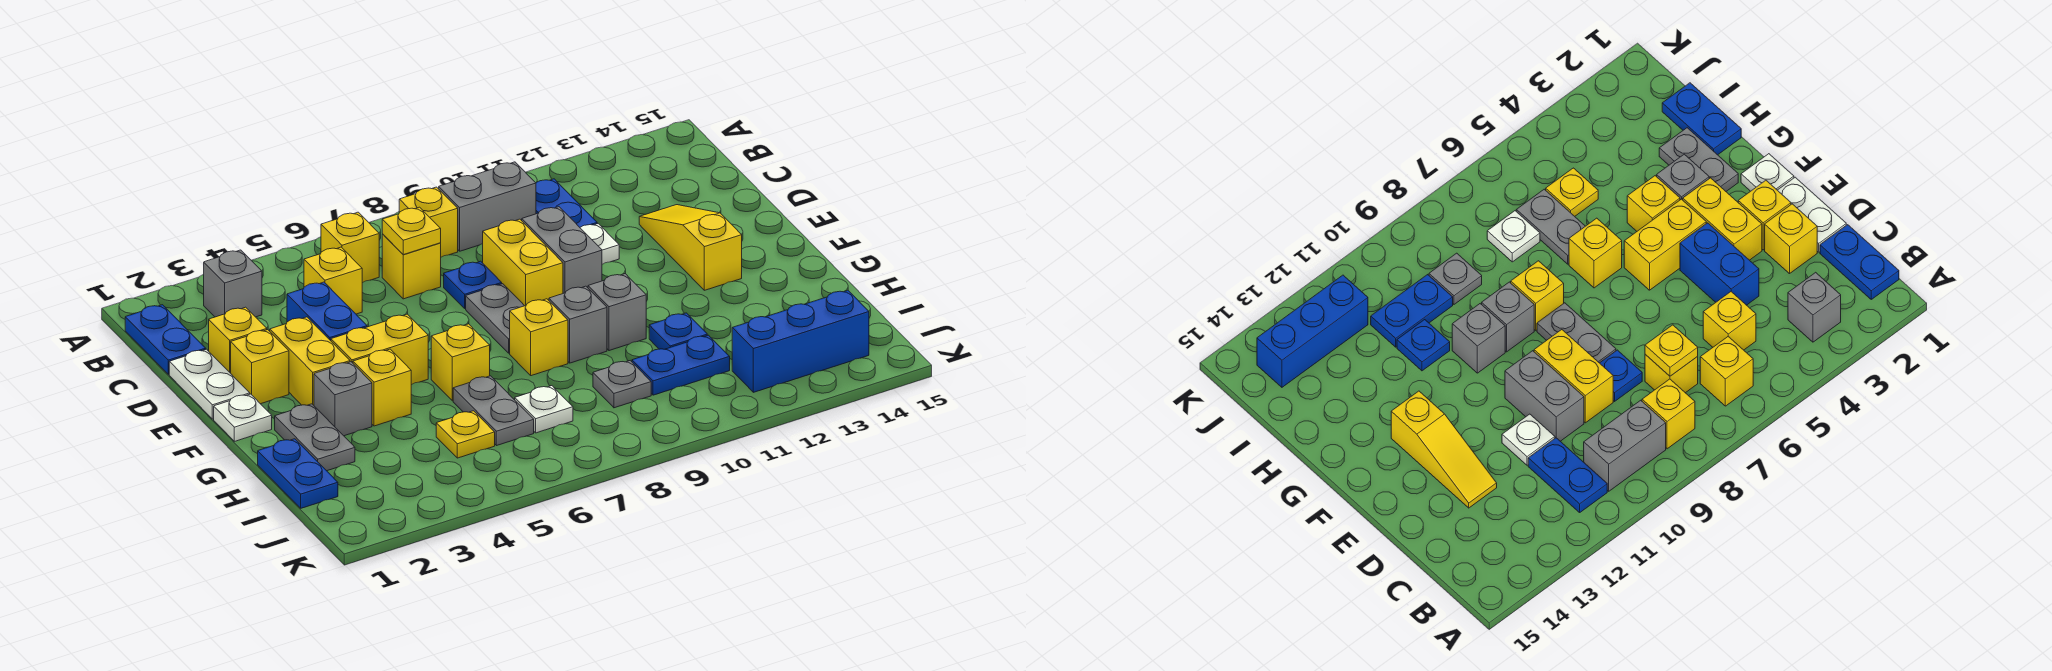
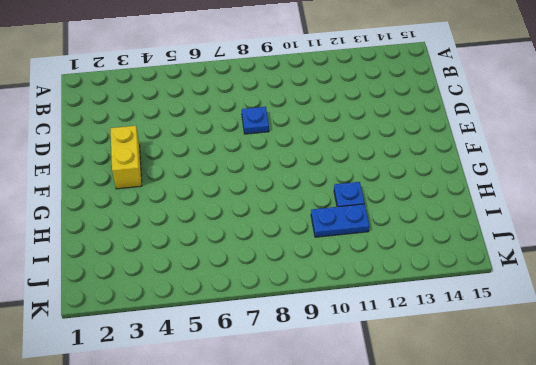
none -> blue 1x2 plate [125,305,206,374]
none -> grey 1x1 brick [204,250,262,317]
none -> yellow 1x1 brick [321,212,379,283]
none -> yellow 1x1 brick [399,187,458,257]

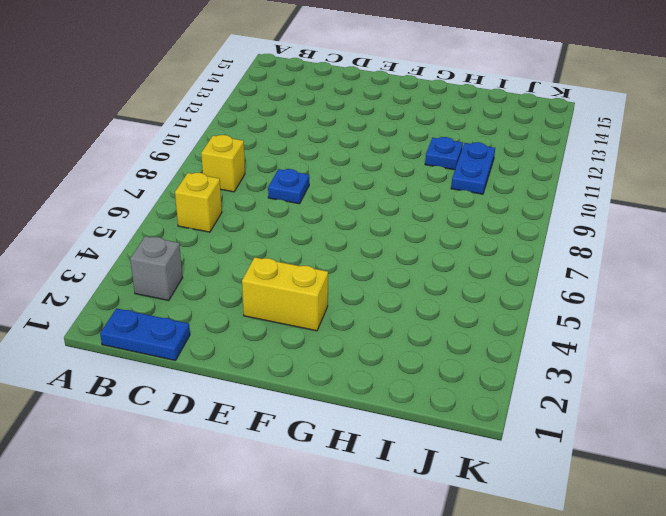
none -> grey 1x2 brick [439,162,536,251]
none -> blue 1x2 plate [536,179,597,227]
none -> yellow 1x1 brick [304,247,362,314]
none -> yellow 1x1 brick [382,234,441,299]

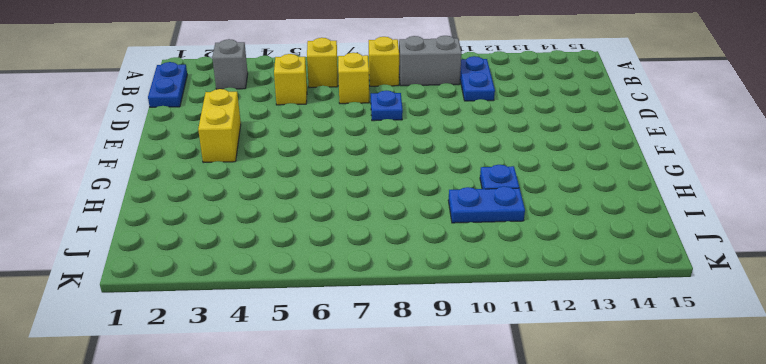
none -> white 1x2 plate [169,349,250,419]
none -> yellow 1x1 brick [209,307,267,373]
none -> blue 1x2 brick [287,282,367,341]
none -> yellow 1x2 brick [483,219,563,306]

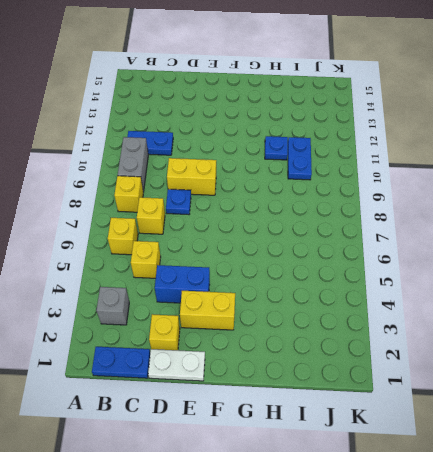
none -> grey 1x2 brick [522,207,602,293]
none -> white 1x1 plate [580,224,619,264]
none -> yellow 1x3 slope [639,205,742,290]
none -> yellow 1x1 brick [231,330,289,404]

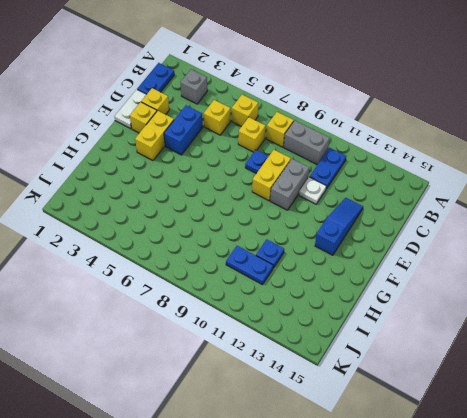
blue 1x3 slope [315,198,363,255] -> yellow 1x3 slope [639,205,742,290]
none -> grey 1x2 plate [466,284,524,353]
none -> white 1x1 plate [214,394,272,441]
none -> yellow 1x2 brick [331,314,428,385]
none -> grey 1x2 plate [275,404,355,471]

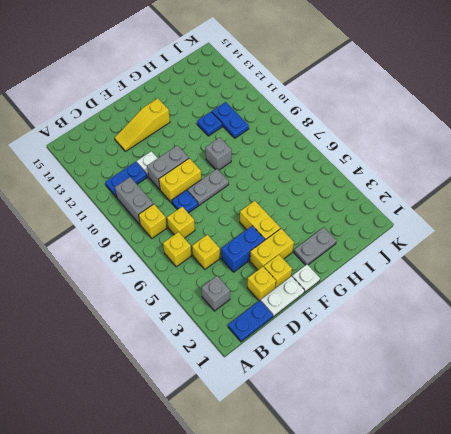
none -> grey 1x1 brick [314,362,372,436]
none -> yellow 1x1 brick [353,349,411,426]
none -> yellow 1x1 brick [431,324,490,401]
none -> yellow 1x1 brick [510,299,568,376]

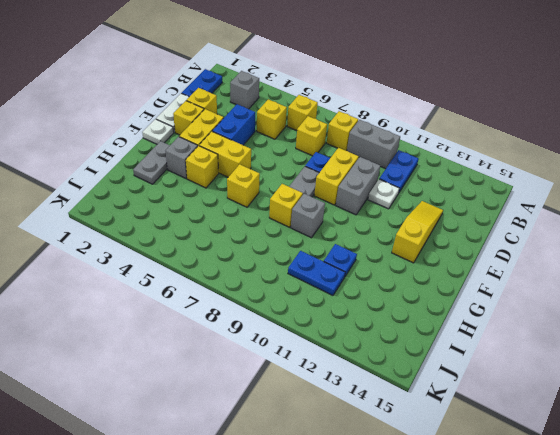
none -> grey 1x1 brick [588,274,646,351]
none -> blue 1x2 plate [258,439,338,508]
none -> grey 1x2 plate [453,376,534,446]
none -> yellow 1x1 plate [436,411,495,458]

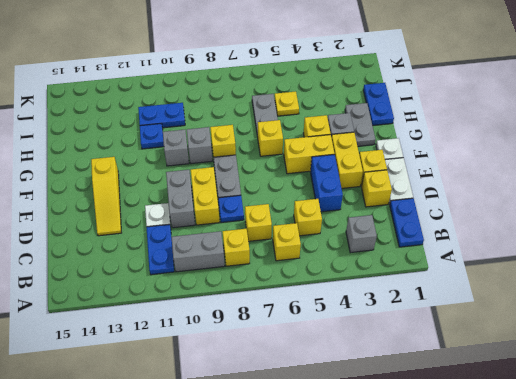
none -> white 1x1 plate [515,386,573,433]
none -> grey 1x1 plate [593,361,651,408]
none -> blue 1x3 brick [732,290,869,392]
none -> yellow 1x1 plate [382,207,441,255]

